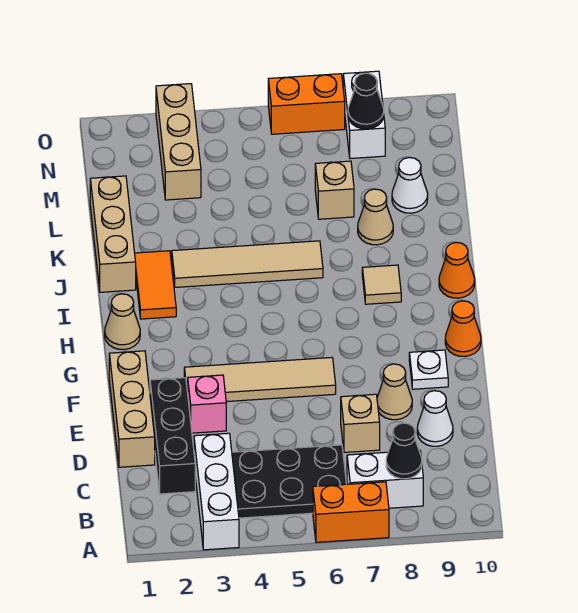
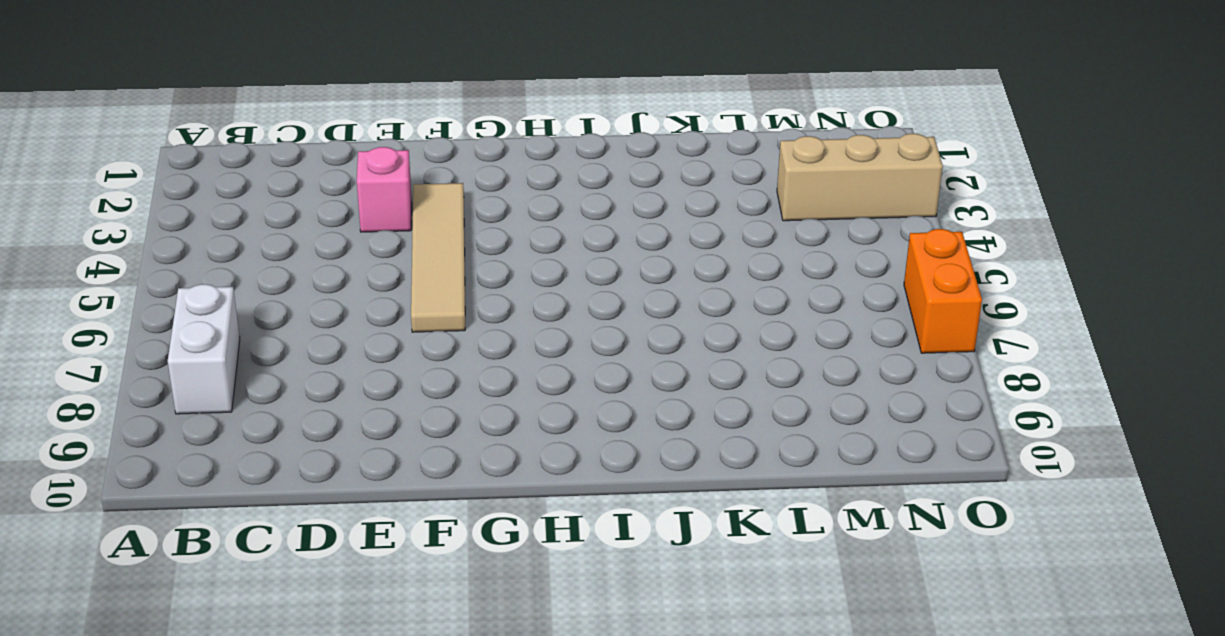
none -> white 1x3 brick [194,433,239,550]
none -> orange 1x2 brick [313,482,389,542]
none -> black 2x3 plate [232,445,346,518]

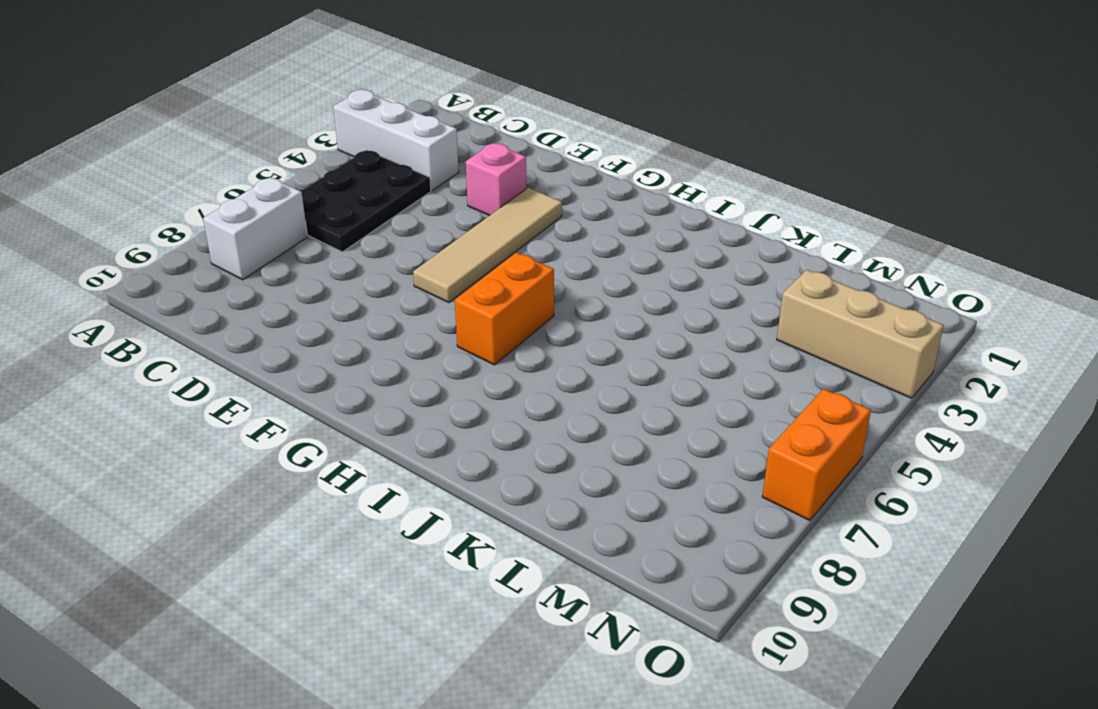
orange 1x2 brick [455,252,554,365] -> orange 1x2 brick moved to [313,482,389,542]
none -> black 1x3 brick [150,378,195,494]
none -> tan 1x3 brick [109,351,155,467]
none -> tan 1x1 brick [341,394,380,453]

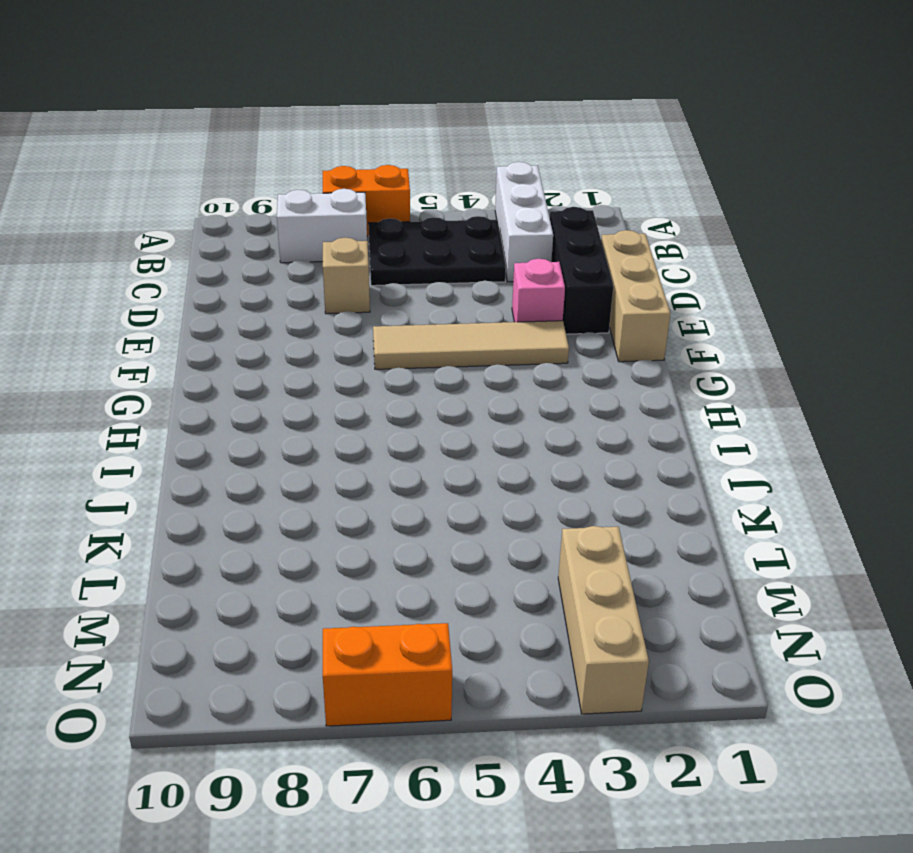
none -> white 1x1 cone [417,391,453,446]
none -> tan 1x1 cone [377,364,412,420]
none -> white 1x1 plate [409,350,448,389]

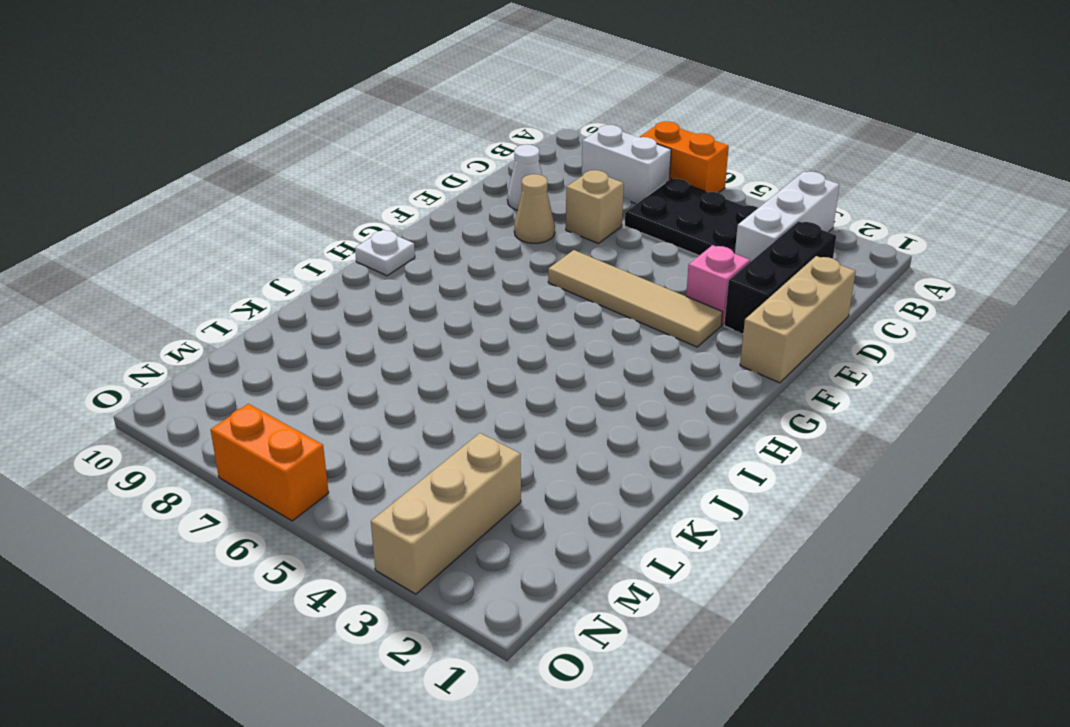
white 1x1 plate [355,230,415,276] -> white 1x1 plate moved to [409,350,448,389]
none -> orange 1x1 cone [445,301,481,356]
none -> tan 1x1 cone [105,294,140,350]
none -> orange 1x2 tile [135,251,176,319]

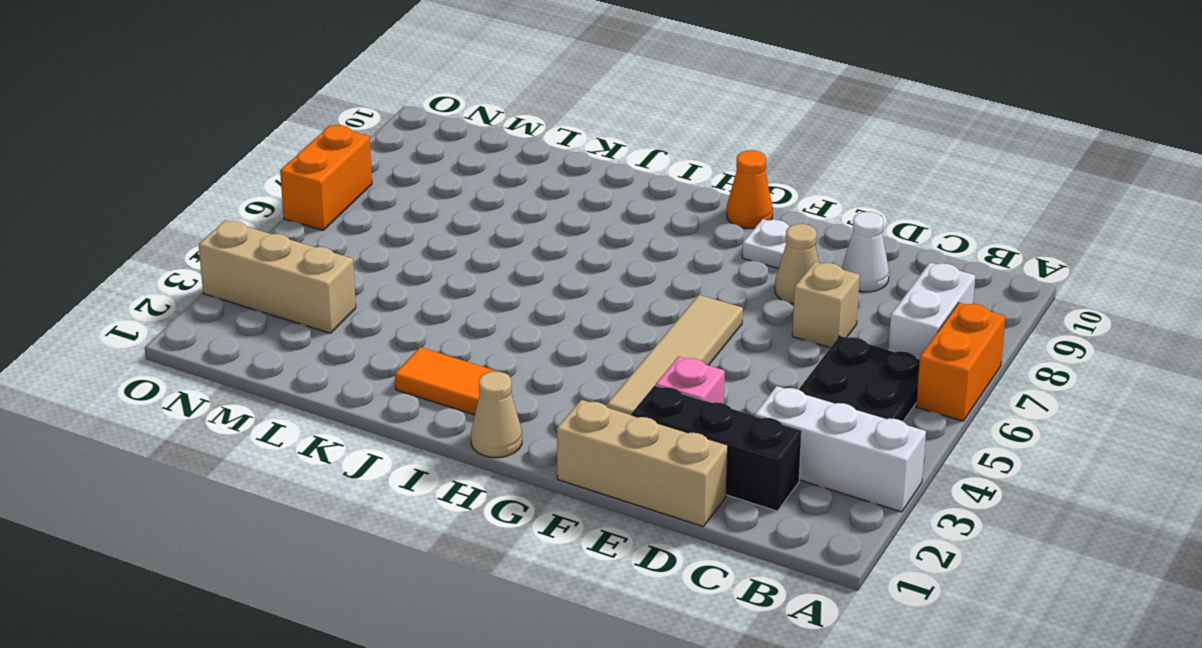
none -> tan 1x1 tile [362,265,401,304]
none -> orange 1x1 cone [439,243,475,298]
none -> tan 1x3 brick [90,176,136,292]

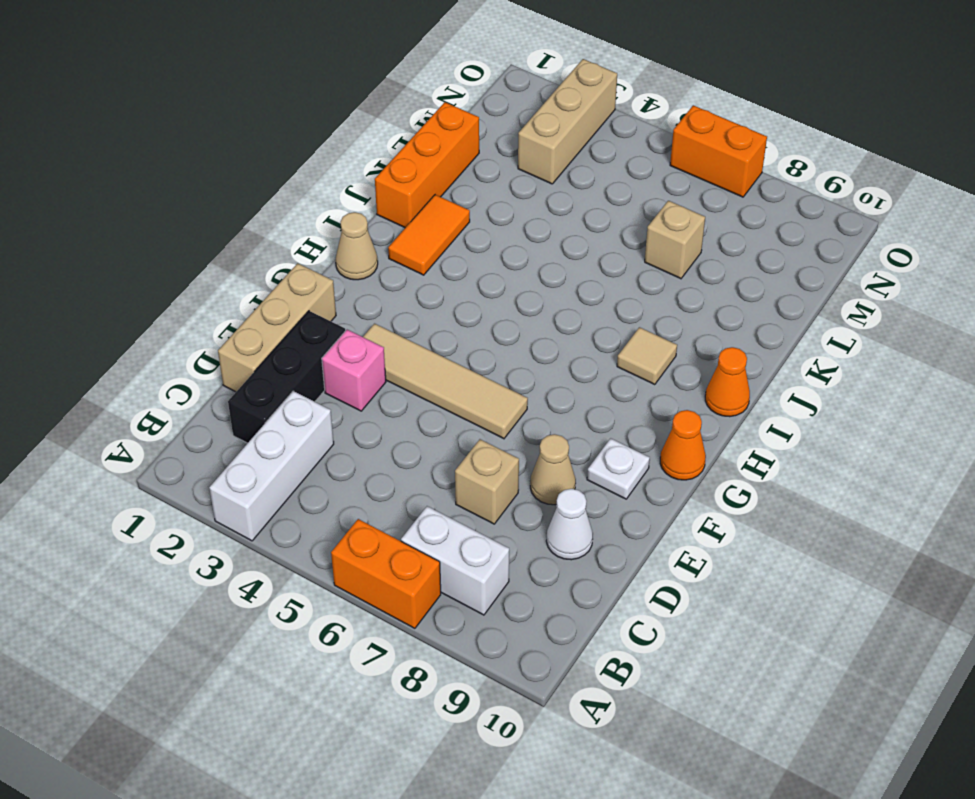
orange 1x3 brick [375,102,479,228] -> tan 1x3 brick [90,176,136,292]
none -> black 2x3 plate [232,445,346,518]
none -> tan 1x4 tile [172,241,323,287]
none -> tan 1x1 cone [358,189,393,245]

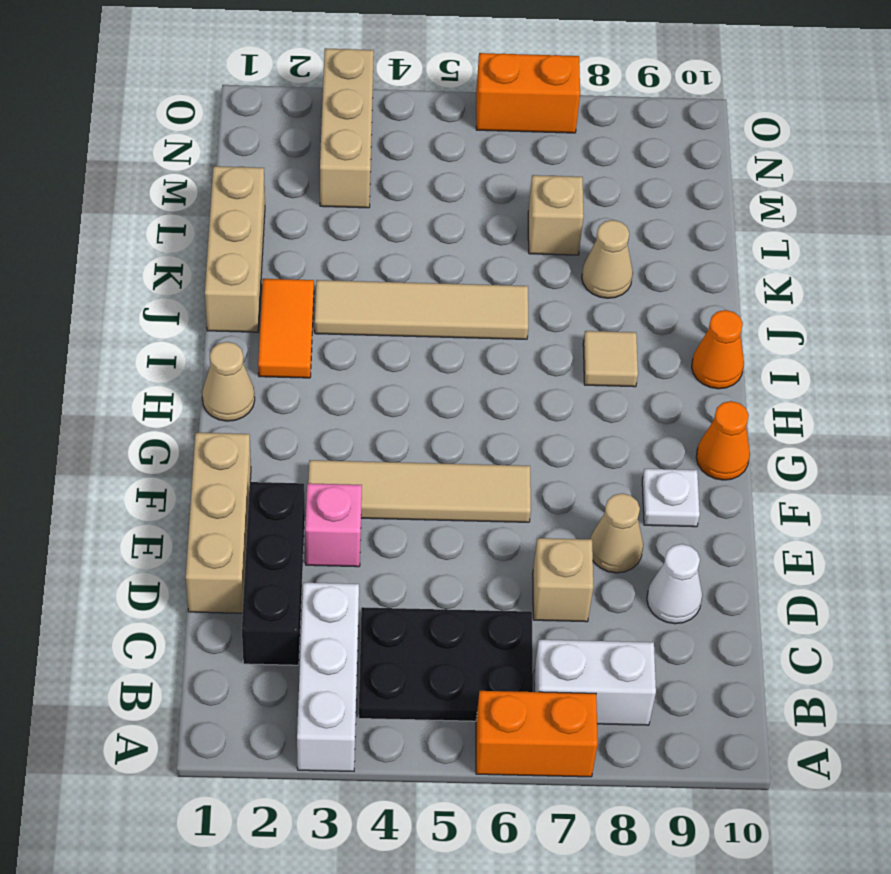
none -> white 1x1 cone [392,158,428,213]
none -> white 1x2 brick [343,71,385,159]
none -> black 1x1 cone [386,423,422,479]

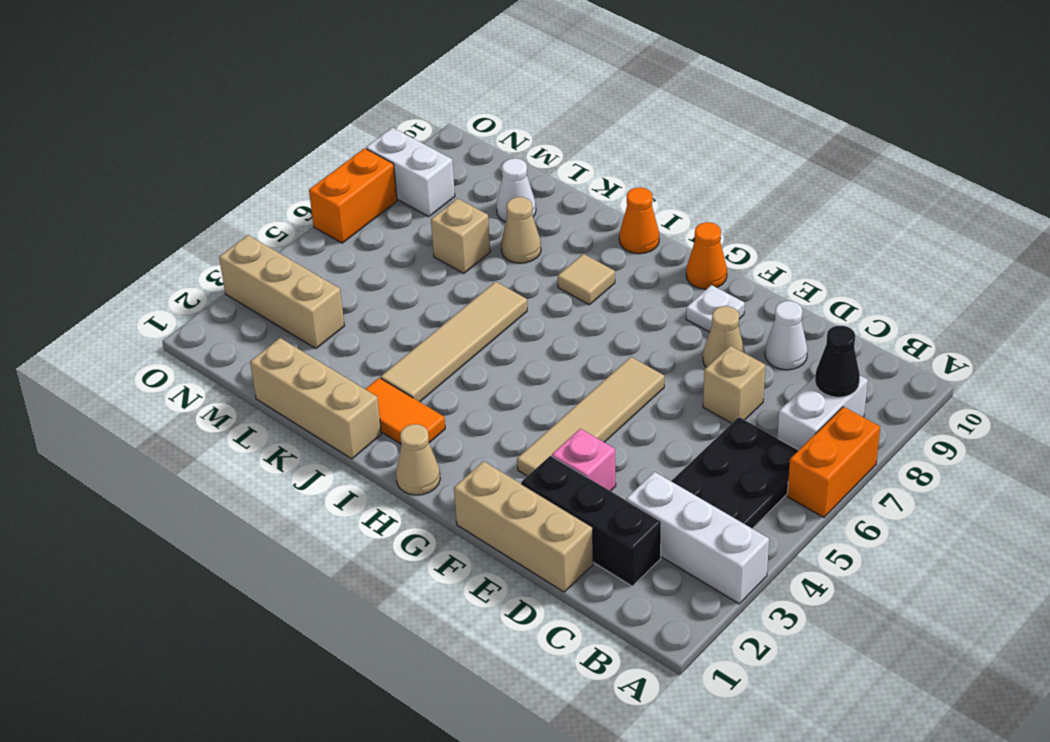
none -> black 1x1 cone [348,73,384,129]

